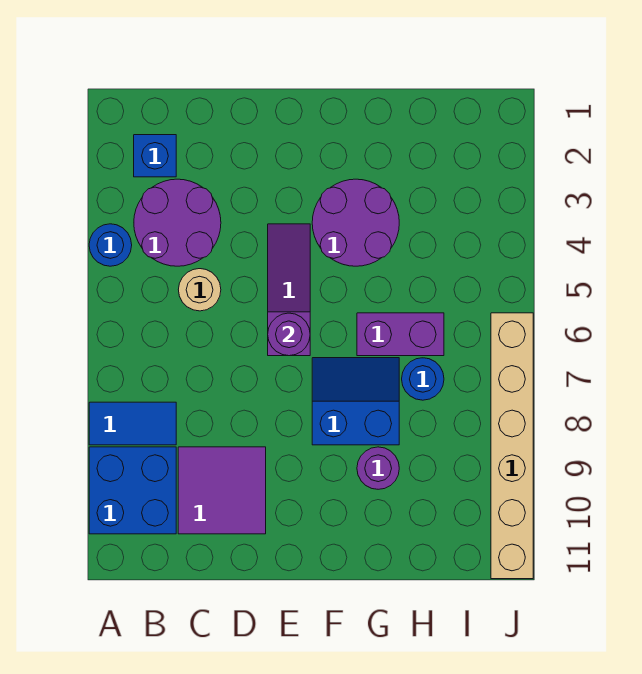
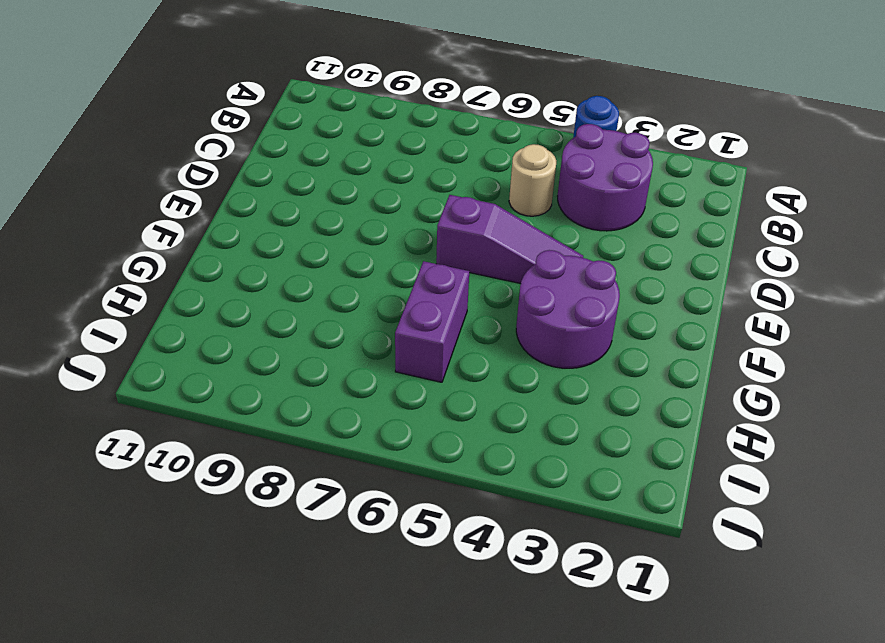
none -> blue 1x2 tile [89,402,176,445]
none -> blue 2x2 brick [89,447,176,534]
none -> blue 1x1 brick [134,135,176,177]

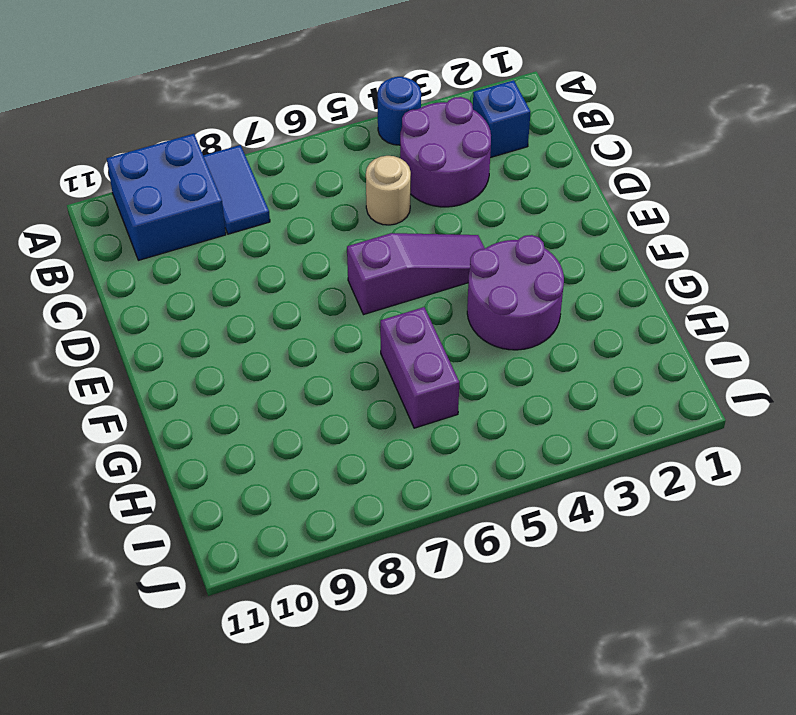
none -> purple 2x2 tile [178,447,266,534]
none -> blue 2x2 slope [312,358,399,445]
none -> purple 1x1 round brick [357,447,399,489]

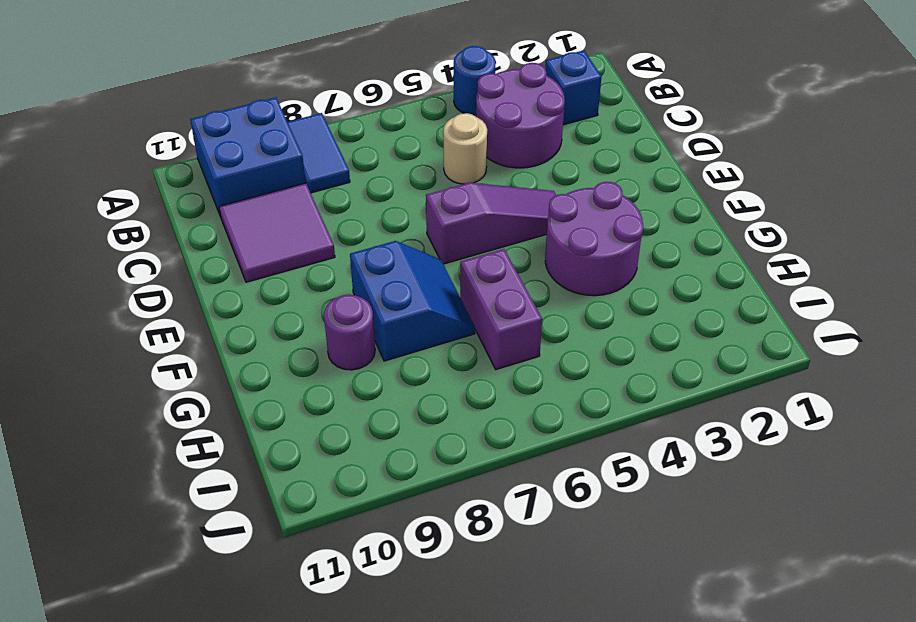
none -> blue 1x1 round brick [402,358,444,400]
none -> tan 1x6 brick [491,313,533,579]
none -> purple 1x1 round brick [268,313,310,356]

